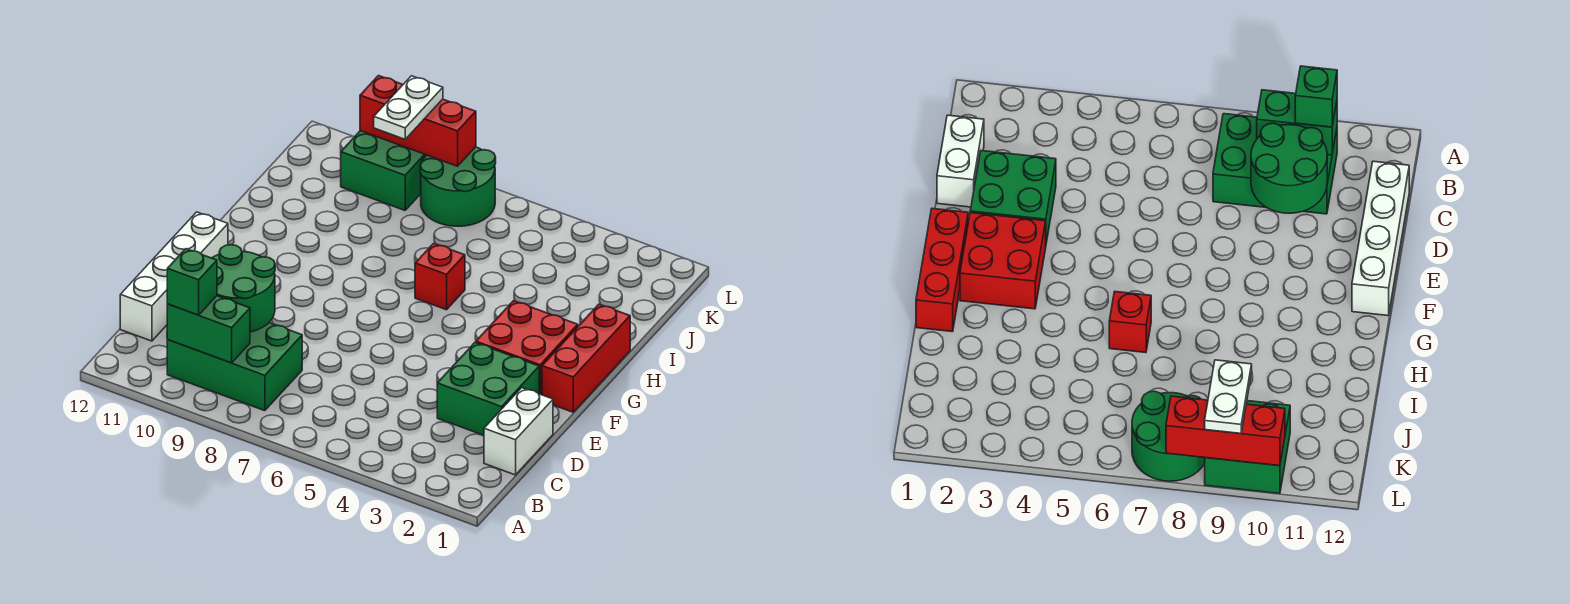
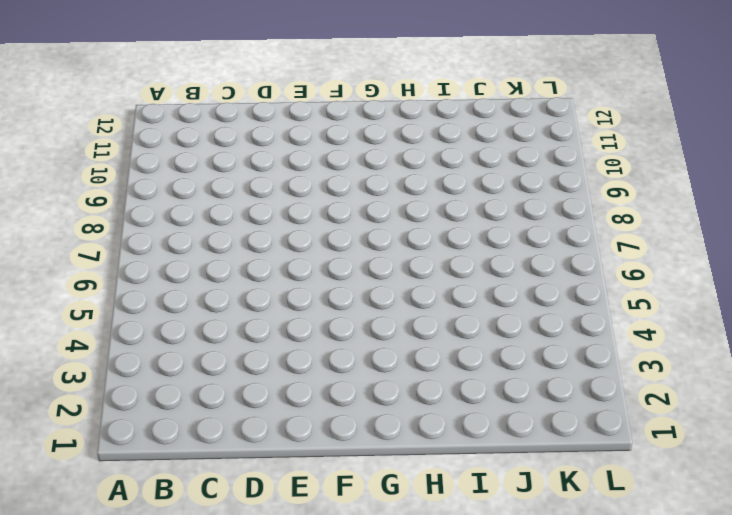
none -> green 2x3 brick [167,323,302,411]
none -> white 1x2 brick [484,388,553,475]
none -> white 1x4 brick [120,212,228,341]

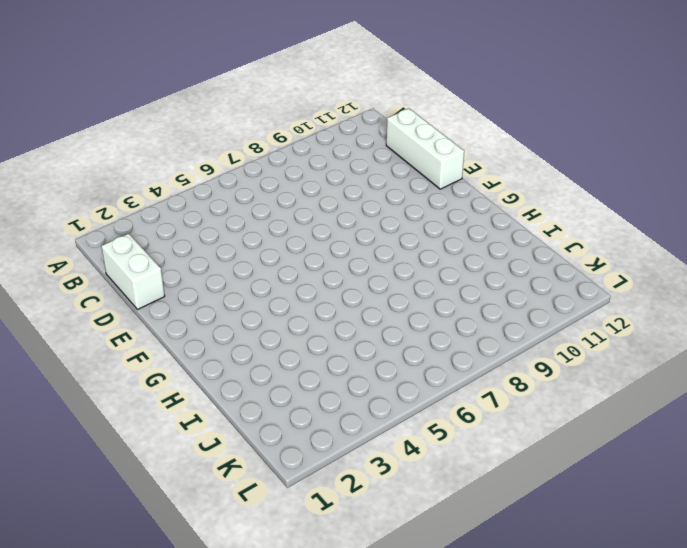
white 1x3 brick [386,108,464,189] -> white 1x4 brick [120,212,228,341]
none -> green 2x3 brick [167,323,302,411]
none -> green 2x2 brick [437,342,539,435]
none -> red 1x3 brick [542,304,630,412]

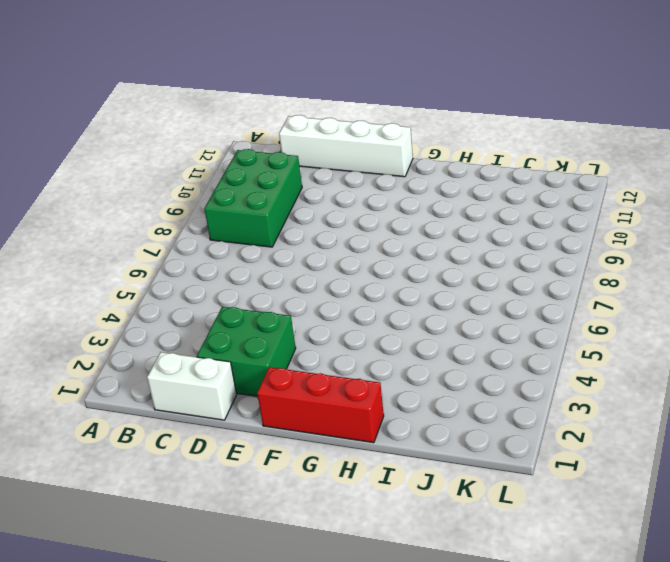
none -> red 2x2 brick [476,301,578,395]
none -> red 1x1 brick [415,243,465,310]
none -> green 2x2 round brick [420,147,496,226]

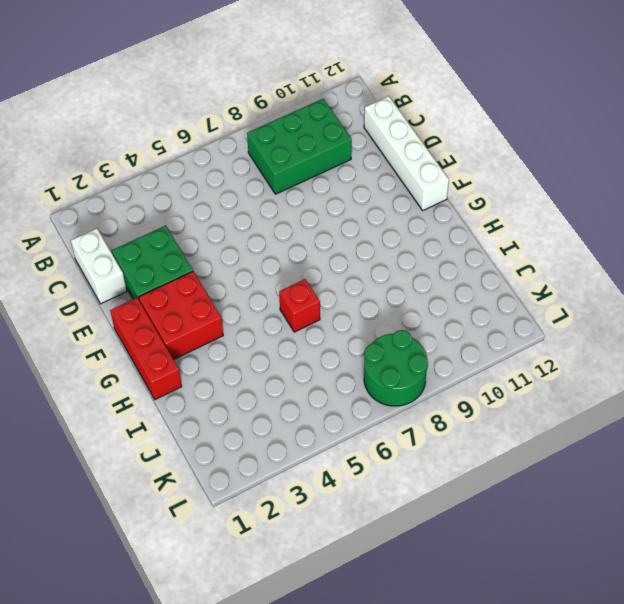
none -> green 2x2 brick [341,131,426,210]
none -> green 1x2 brick [167,296,250,363]
none -> green 2x2 round brick [212,245,275,332]

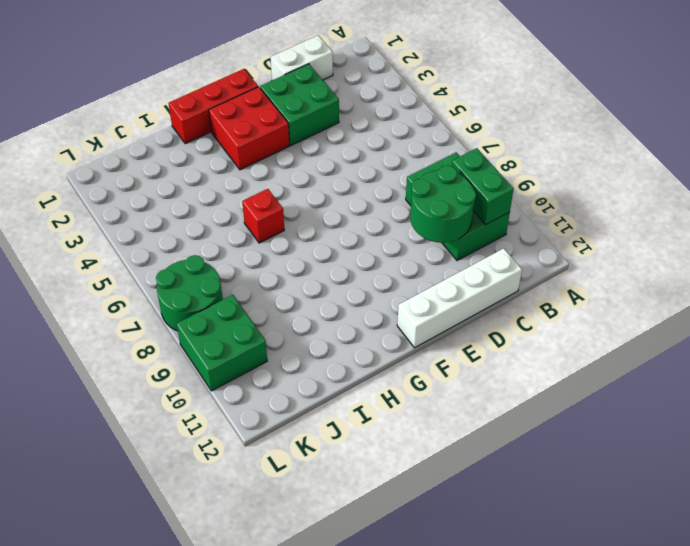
none -> red 1x3 brick [360,76,476,166]
none -> green 1x1 brick [167,249,217,315]
none -> white 1x2 plate [374,76,443,139]

